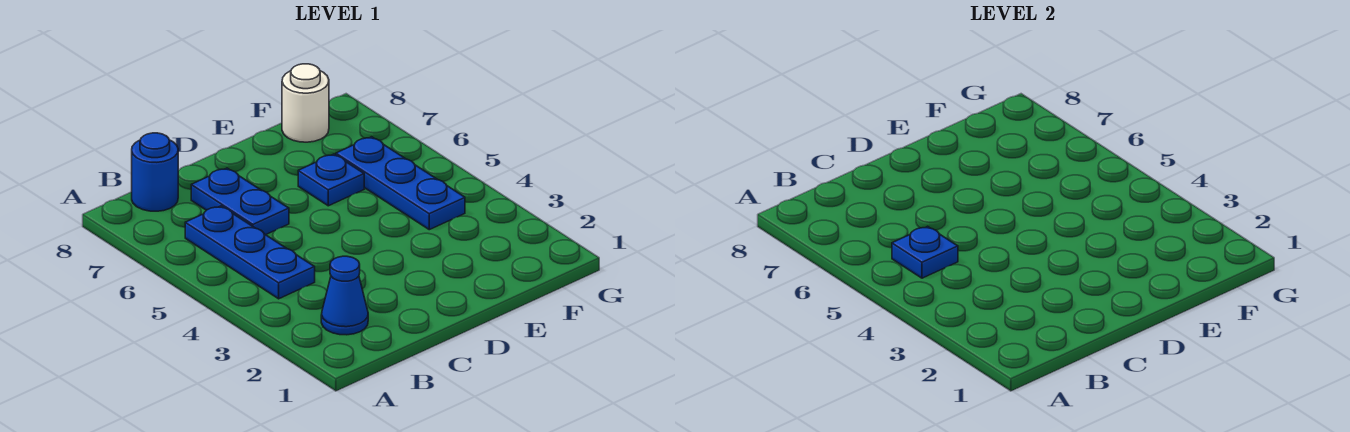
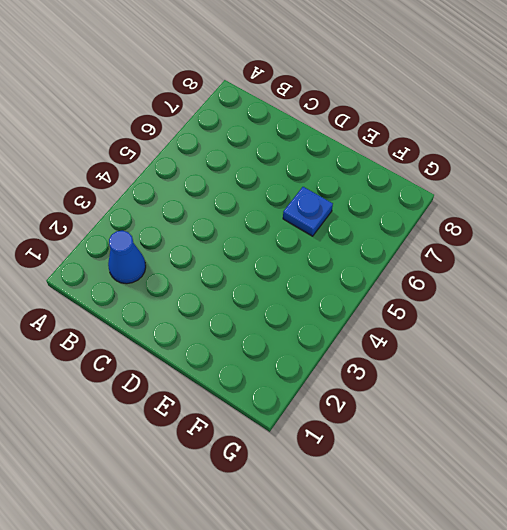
none -> blue 1x3 plate [185,206,315,299]
none -> blue 1x1 round brick [132,133,179,211]

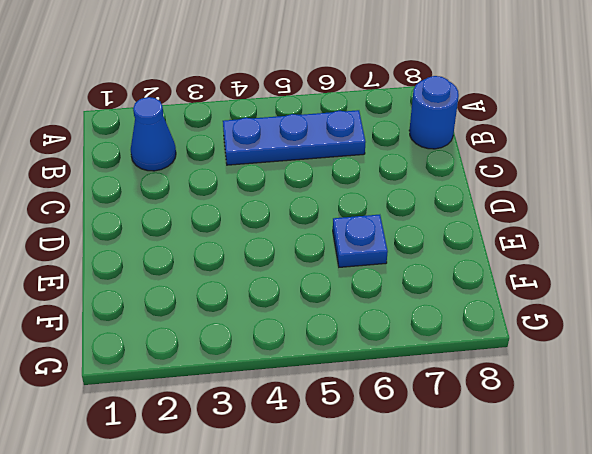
none -> blue 1x2 plate [191,168,289,235]
none -> blue 1x3 plate [336,137,465,230]

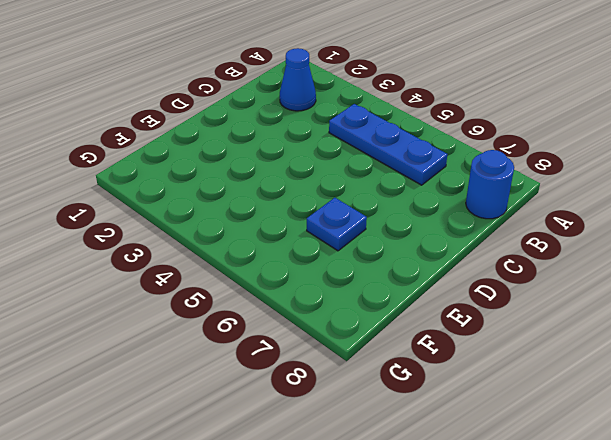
none -> blue 1x2 plate [191,168,289,235]
none -> blue 1x3 plate [336,137,465,230]

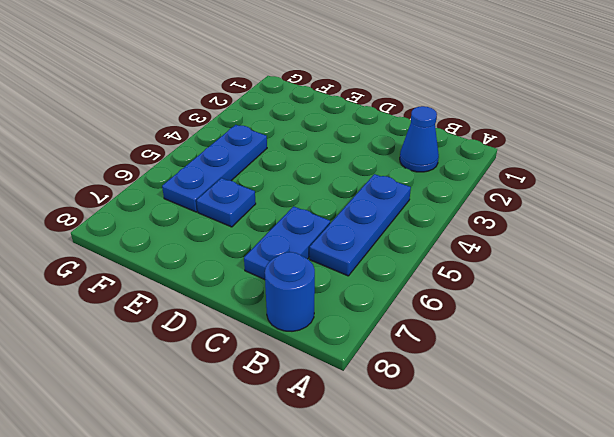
none -> white 1x1 round brick [282,64,329,142]
none -> blue 1x1 plate [892,226,958,278]

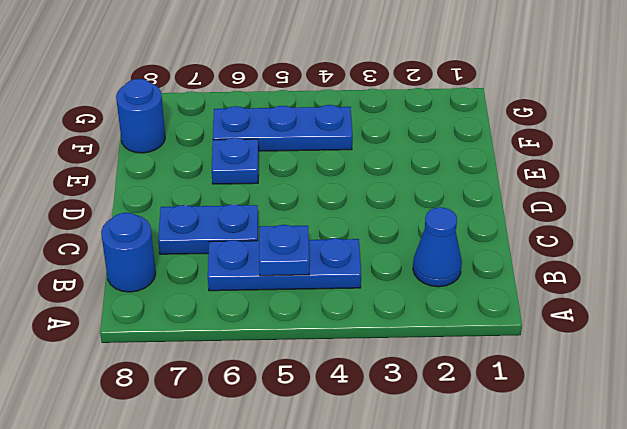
blue 1x1 round brick [116,79,165,153] -> white 1x1 round brick [282,64,329,142]

